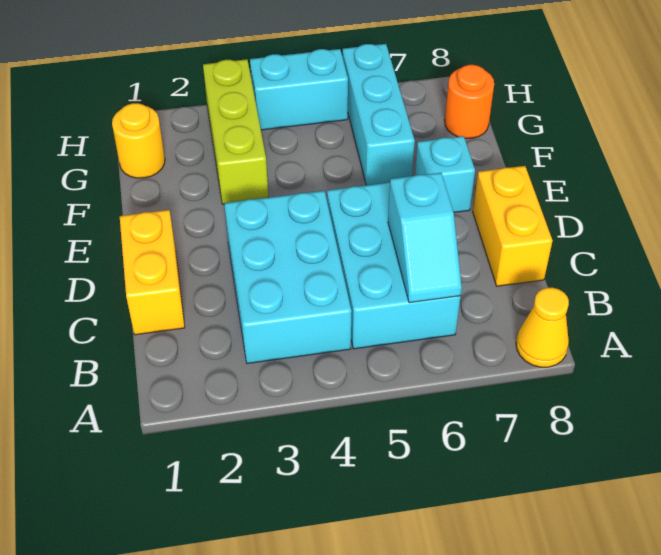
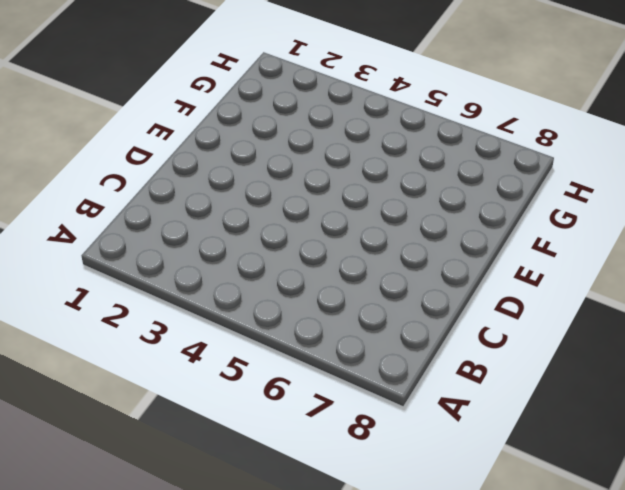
none -> yellow 1x1 cone [516,288,569,367]
none -> cyan 2x3 brick [224,191,352,363]
none -> cyan 2x3 brick [327,183,461,349]

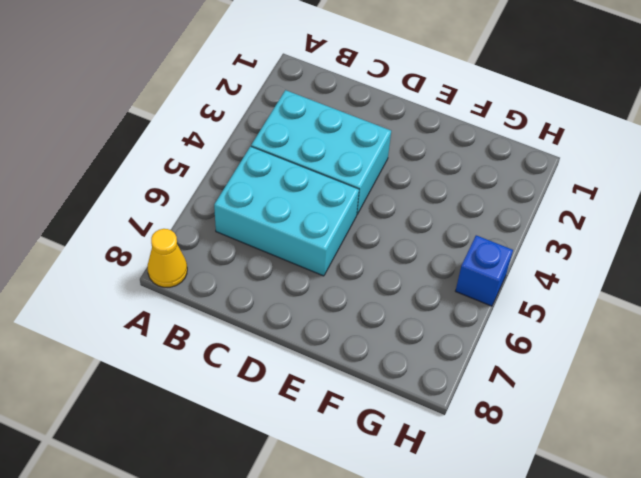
blue 1x1 brick [456,235,513,306] -> cyan 1x2 brick [250,49,348,130]
none -> yellow 1x2 brick [120,210,185,335]
none -> yellow 1x2 brick [473,166,553,286]
none -> cyan 1x1 brick [415,136,475,212]

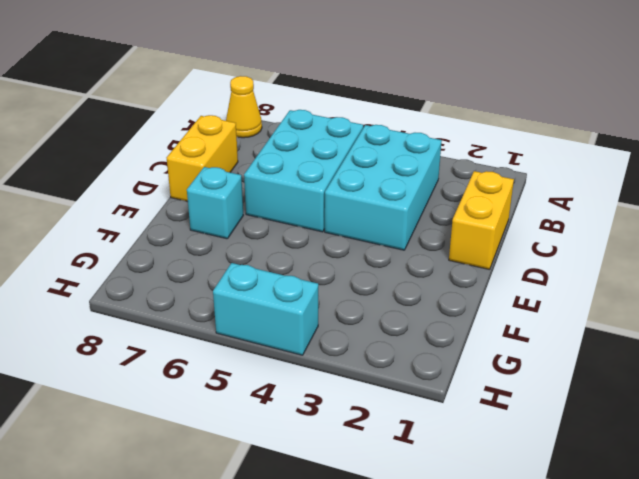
none -> lime 1x3 brick [203,59,268,204]
none -> cyan 1x3 brick [342,44,415,185]
none -> yellow 1x1 round brick [112,103,165,178]

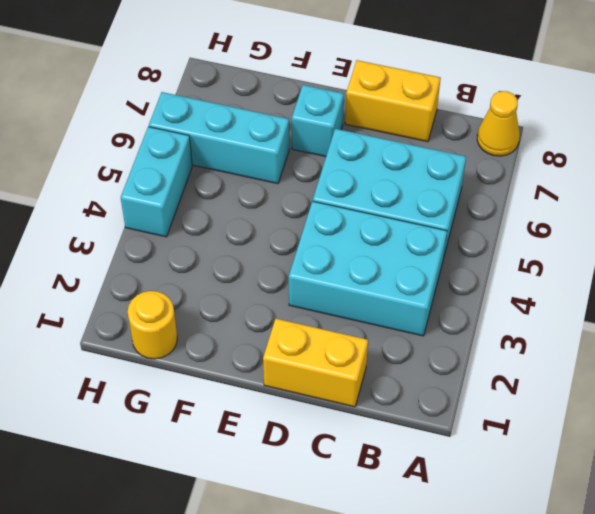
none -> lime 1x3 brick [203,59,268,204]
none -> orange 1x1 round brick [445,65,494,138]
none -> cyan 1x2 slope [388,173,462,303]

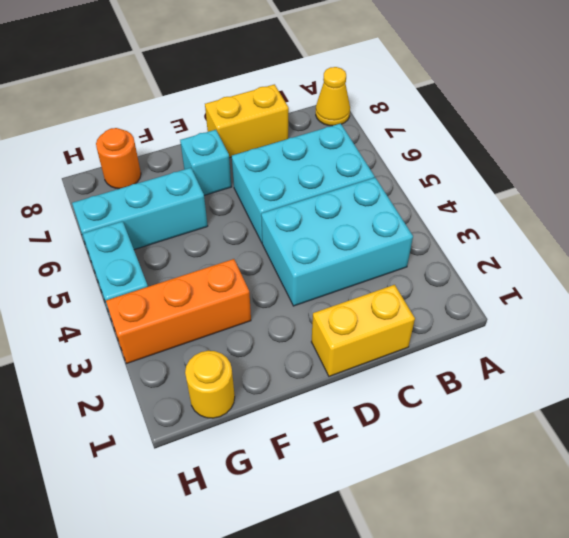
orange 1x3 brick [106,259,251,363] -> lime 1x3 brick [203,59,268,204]
none -> cyan 1x2 slope [388,173,462,303]

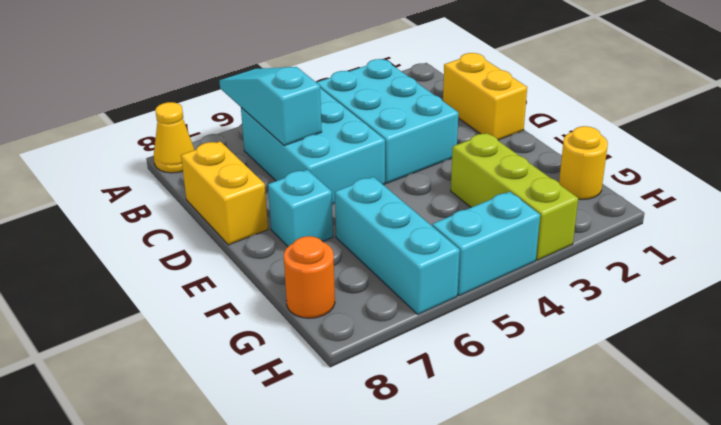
cyan 1x3 slope [219,67,322,146] -> cyan 1x2 slope [388,173,462,303]

